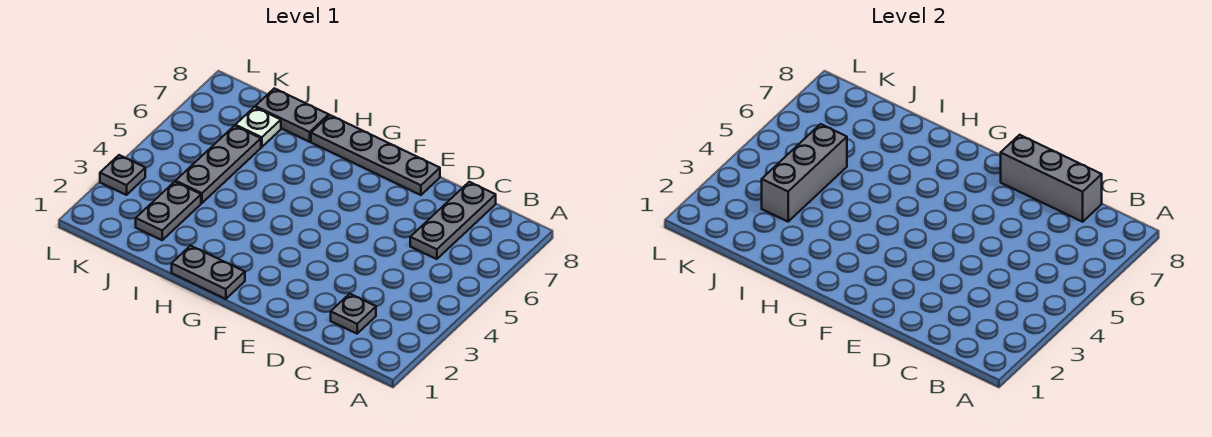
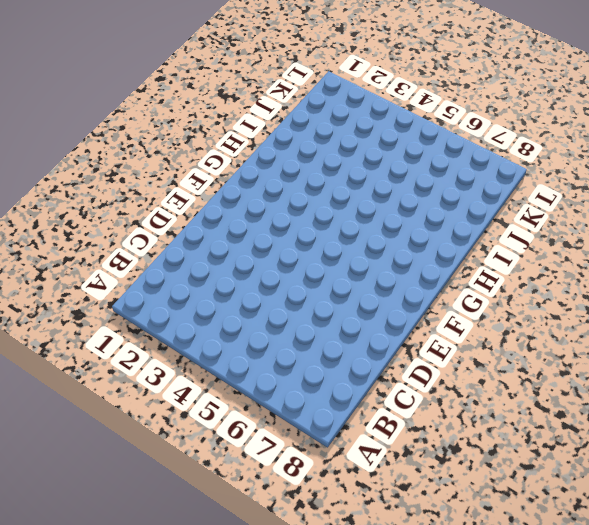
none -> grey 1x1 plate [331,294,376,334]
none -> grey 1x3 plate [410,182,496,259]

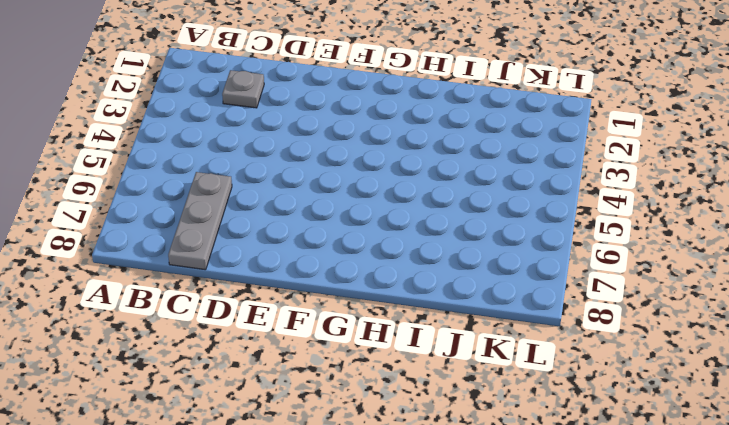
none -> grey 1x4 plate [311,115,440,195]
none -> grey 1x2 plate [172,246,245,299]

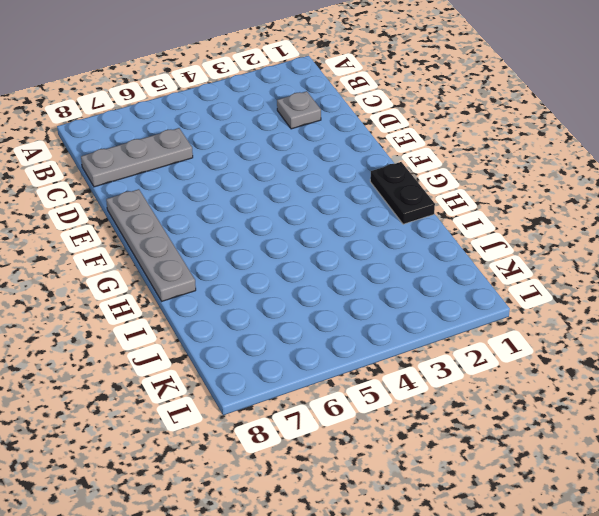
black 1x2 plate [370,162,435,224] -> grey 1x2 plate [172,246,245,299]
none -> grey 1x2 plate [255,88,329,142]
none -> grey 1x2 plate [136,182,201,240]

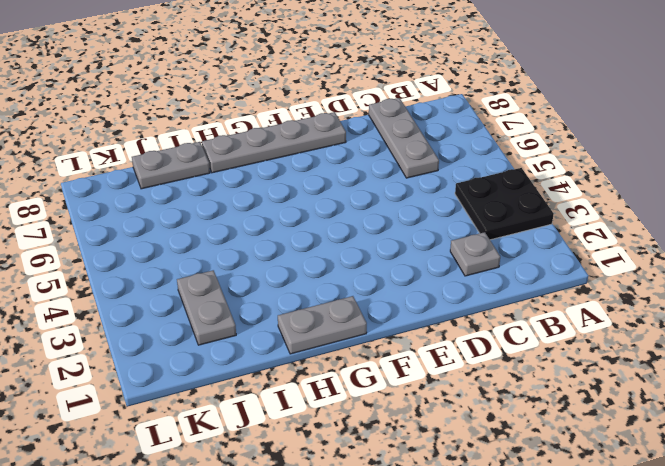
black 2x2 plate [455,168,554,240] -> none
none -> grey 1x3 plate [176,126,261,203]
none -> white 1x1 plate [235,107,281,147]

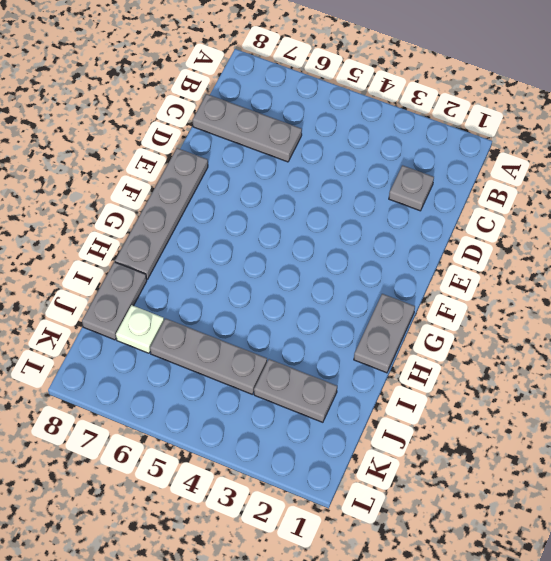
none -> grey 1x1 plate [100,155,145,195]
none -> grey 1x3 brick [1001,135,1102,222]

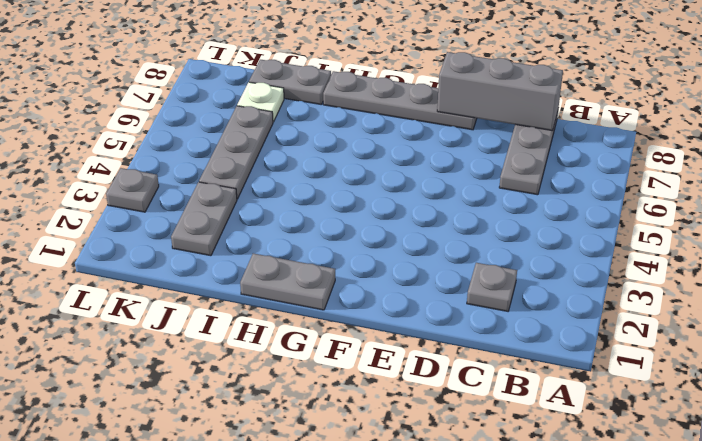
none -> grey 1x3 brick [762,124,847,222]

